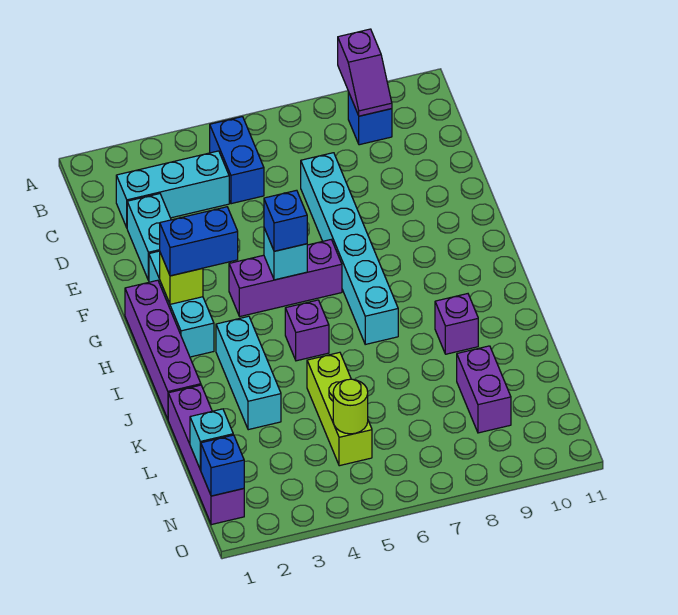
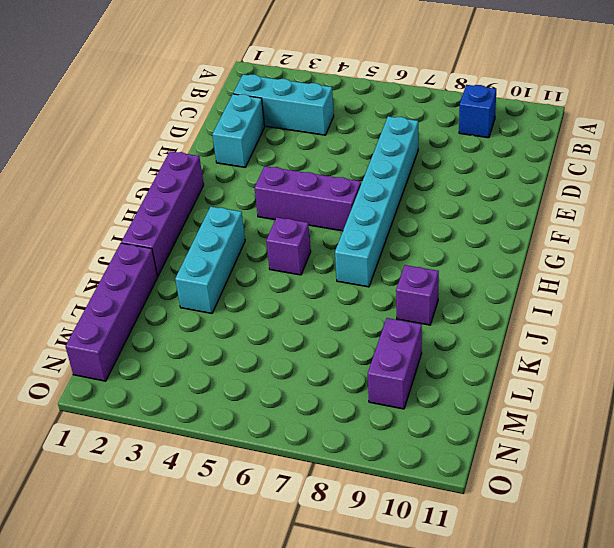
none -> blue 1x2 brick [210,117,264,204]
none -> cyan 1x3 brick [149,251,214,357]
none -> lime 1x3 brick [307,352,372,466]

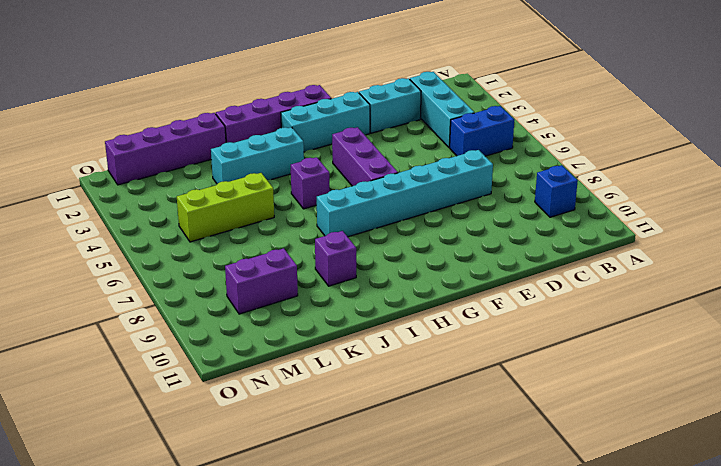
none -> purple 1x2 slope [338,29,392,116]
none -> lime 1x1 brick [160,253,203,304]
none -> cyan 1x1 brick [264,228,307,280]

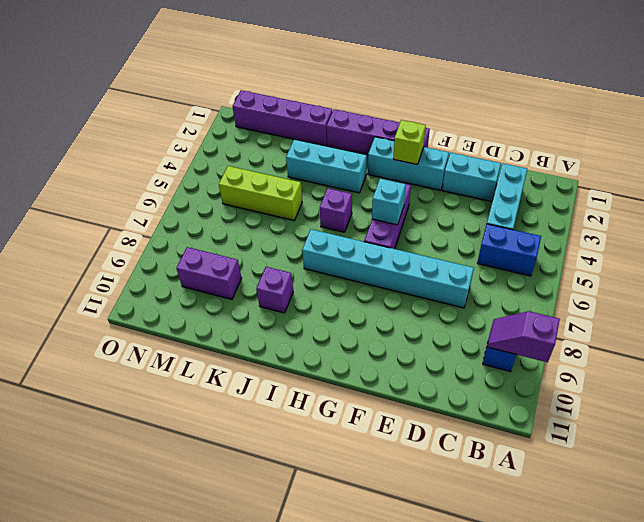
none -> cyan 1x1 brick [190,409,233,470]
none -> lime 1x1 round brick [333,379,368,434]
none -> blue 1x1 brick [201,435,244,496]

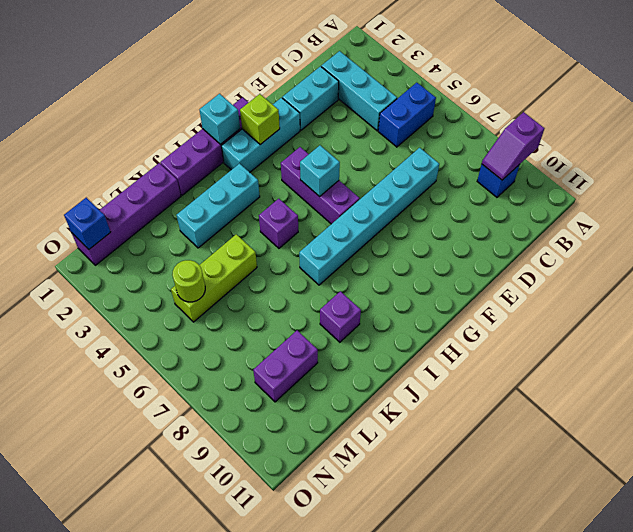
cyan 1x1 brick [200,94,240,144] -> cyan 1x1 brick moved to [190,409,233,470]
none -> blue 1x2 brick [160,207,238,276]
none -> blue 1x1 brick [264,190,307,251]

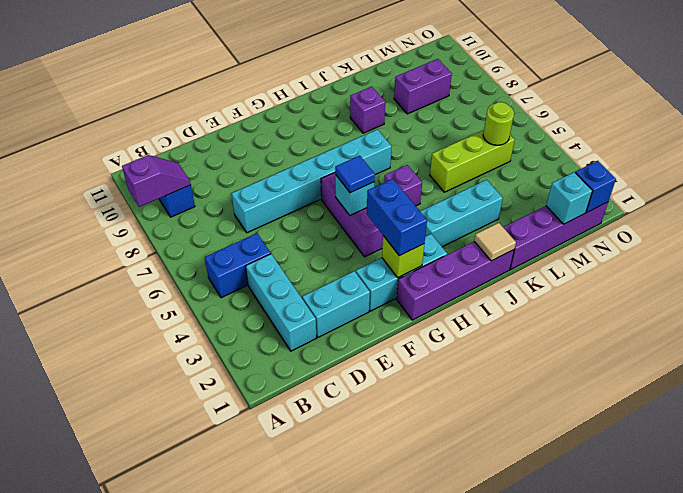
blue 1x1 tile [335,156,375,193] -> blue 1x1 brick [264,190,307,251]
tan 1x1 tile [474,223,516,261] -> none

